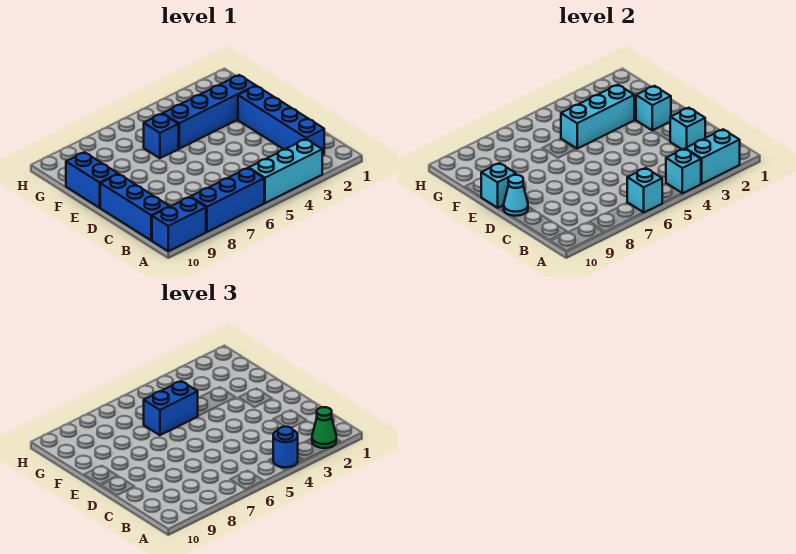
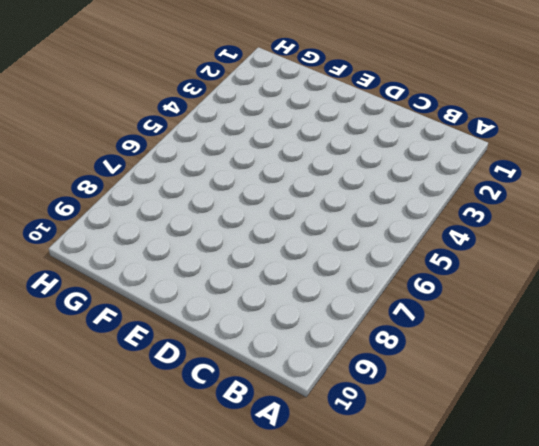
none -> cyan 1x3 brick [249,139,322,203]
none -> blue 1x3 brick [191,168,264,232]
none -> blue 1x2 brick [152,197,206,251]

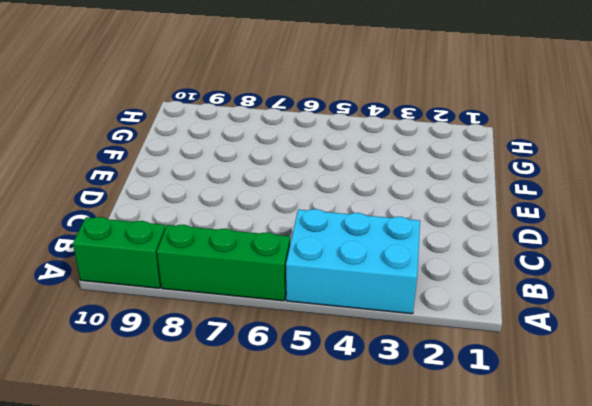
cyan 2x3 brick [286,209,420,314] -> cyan 1x3 brick [249,139,322,203]
green 1x3 brick [157,225,290,301] -> blue 1x3 brick [191,168,264,232]
green 1x2 brick [73,217,166,288] -> blue 1x2 brick [152,197,206,251]
none -> blue 1x4 brick [238,86,324,155]
none -> blue 1x3 brick [100,174,170,240]
none -> blue 1x2 brick [66,152,118,208]

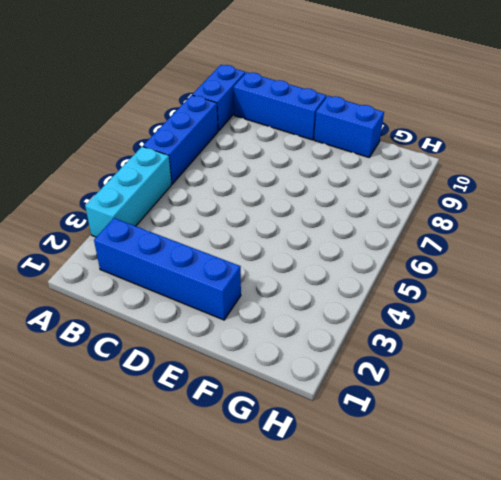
none -> blue 1x4 brick [163,75,256,149]
none -> blue 1x1 brick [144,114,178,158]
none -> cyan 1x2 brick [685,129,740,184]

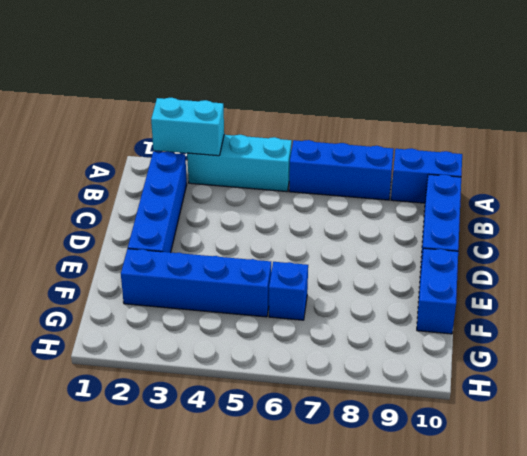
none -> cyan 1x1 brick [666,149,701,193]
none -> cyan 1x1 brick [627,168,662,213]
none -> cyan 1x1 brick [670,108,705,150]

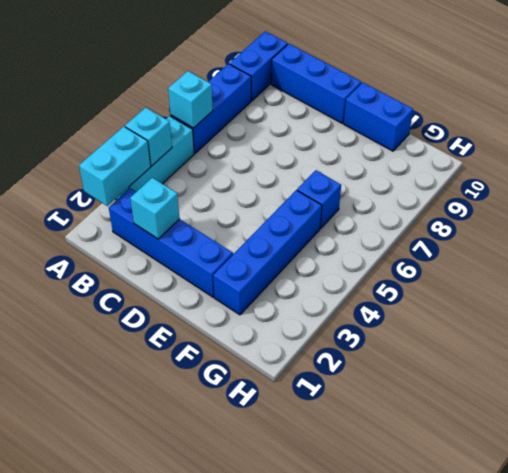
none -> cyan 1x1 cone [504,175,528,216]
none -> cyan 1x1 brick [636,86,671,131]
none -> cyan 1x1 brick [481,163,516,208]

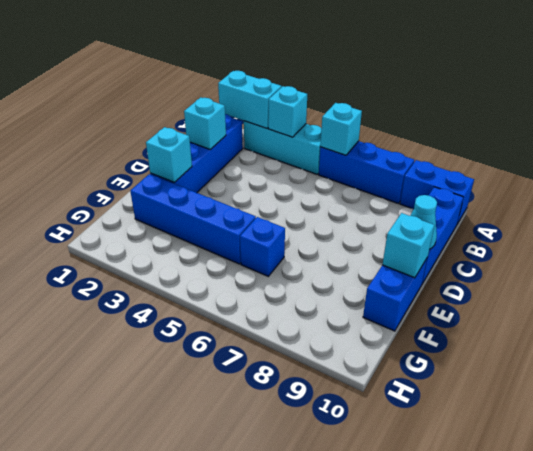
none -> cyan 1x3 brick [561,85,634,149]
none -> green 1x1 cone [312,407,336,448]
none -> blue 1x1 round brick [273,426,298,467]

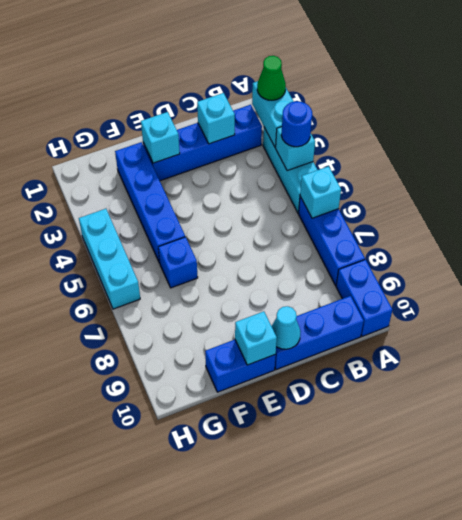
cyan 1x3 brick [79,209,140,309] -> cyan 1x3 brick moved to [561,85,634,149]
none -> blue 1x2 brick [144,381,198,435]

